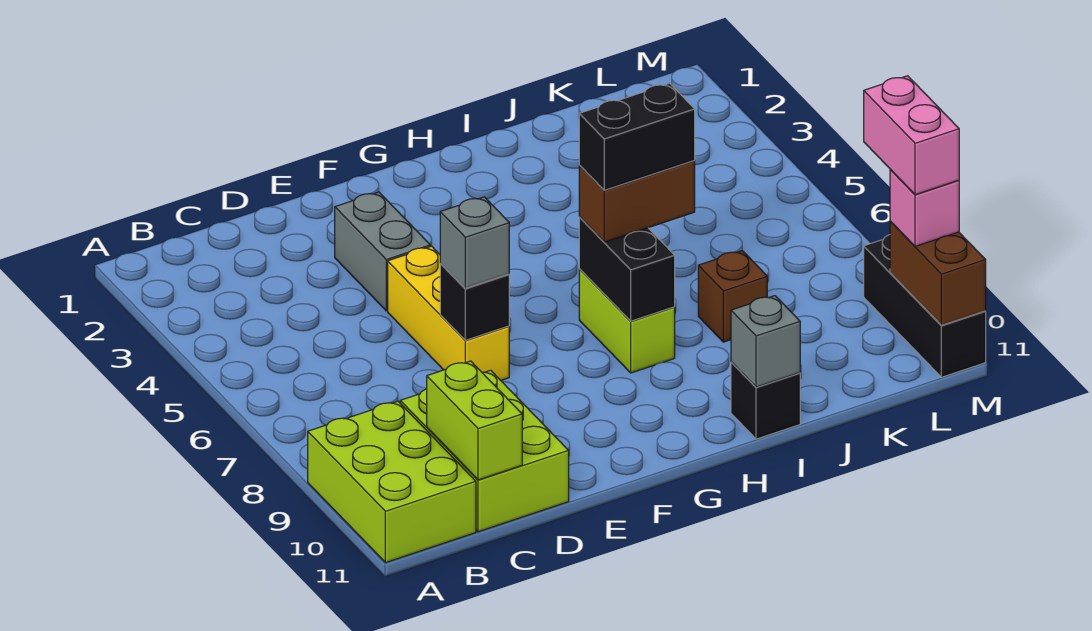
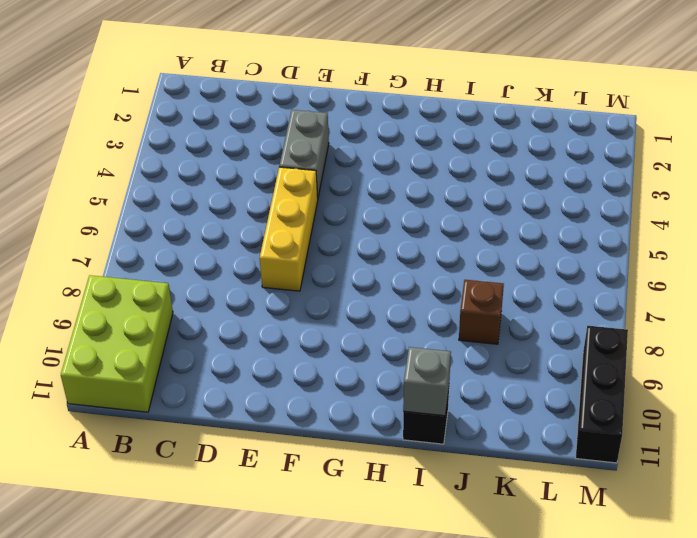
none -> lime 2x3 brick [400,370,569,532]
none -> lime 1x2 brick [579,269,675,373]
none -> lime 1x2 brick [427,361,522,480]

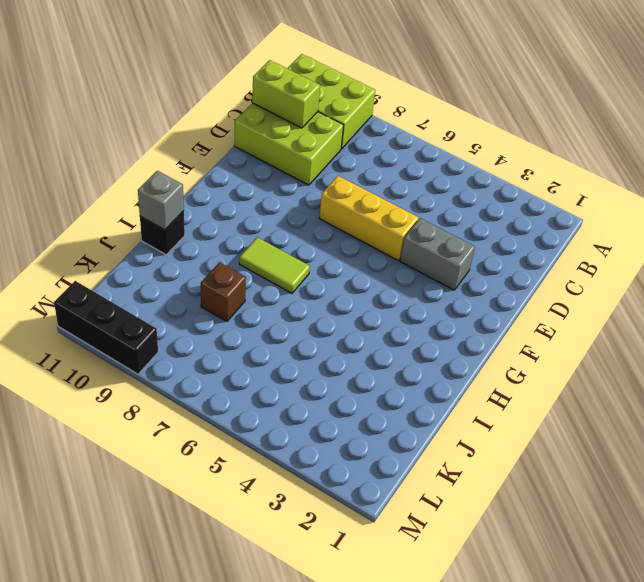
lime 1x2 tile [239,237,310,293] -> lime 1x2 brick [579,269,675,373]
none -> black 1x1 brick [440,264,509,340]
none -> black 1x2 brick [579,217,675,321]
none -> brown 1x2 brick [890,222,986,325]

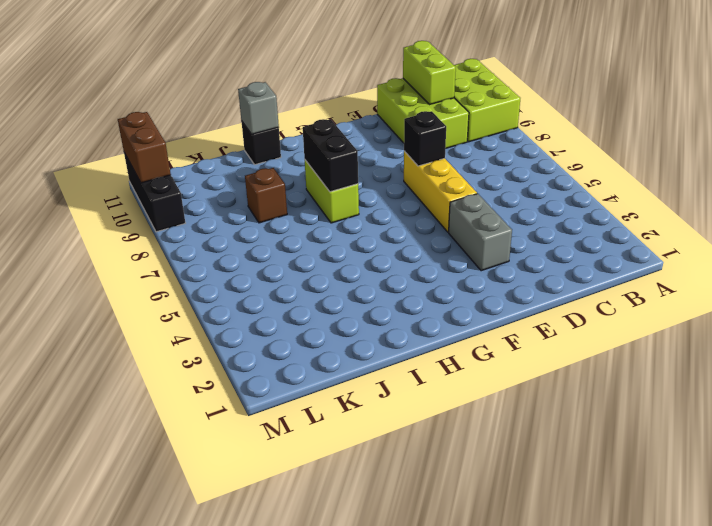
none -> grey 1x1 brick [440,197,509,289]
none -> brown 1x2 brick [579,161,695,242]
none -> pink 1x1 brick [890,169,959,246]

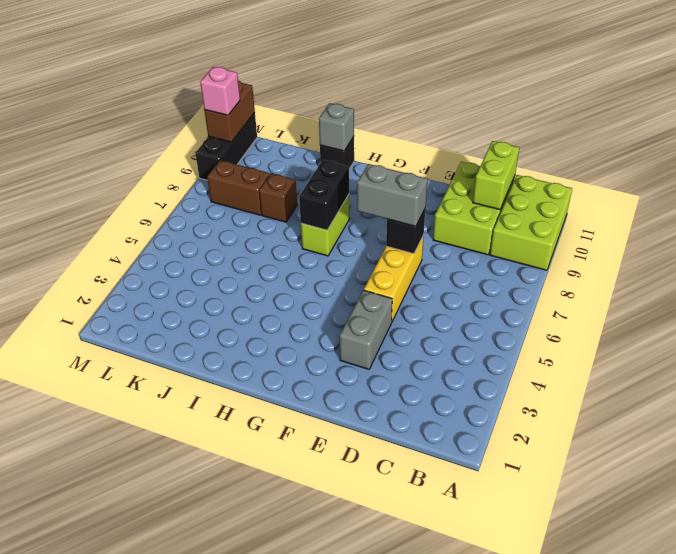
grey 1x2 brick [357,164,428,227] -> grey 1x1 brick [440,197,509,289]
brown 1x2 brick [207,160,270,215] -> brown 1x2 brick moved to [579,161,695,242]
none -> black 1x2 brick [579,83,695,190]
none -> pink 1x2 brick [864,76,959,195]

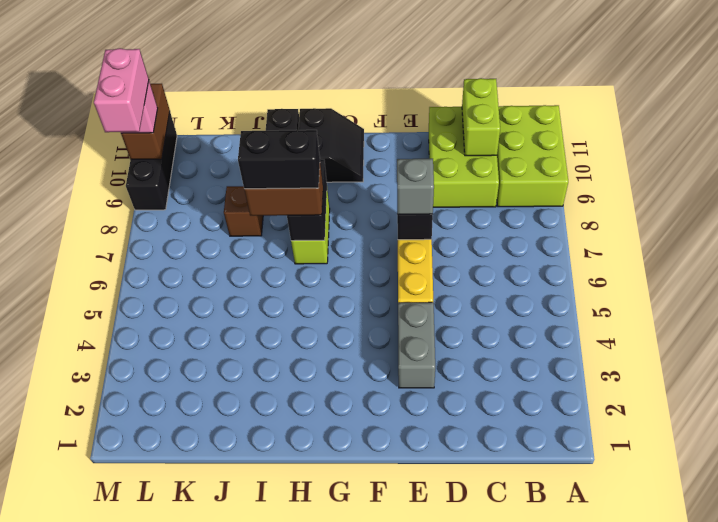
black 2x2 slope [298,108,364,182] -> none
none -> grey 1x1 brick [731,296,800,387]

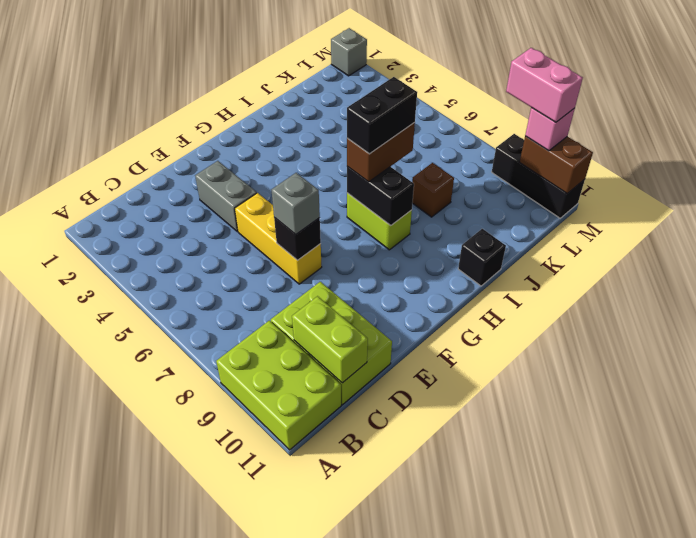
grey 1x1 brick [331,28,367,76] -> grey 1x1 brick moved to [731,296,800,387]

